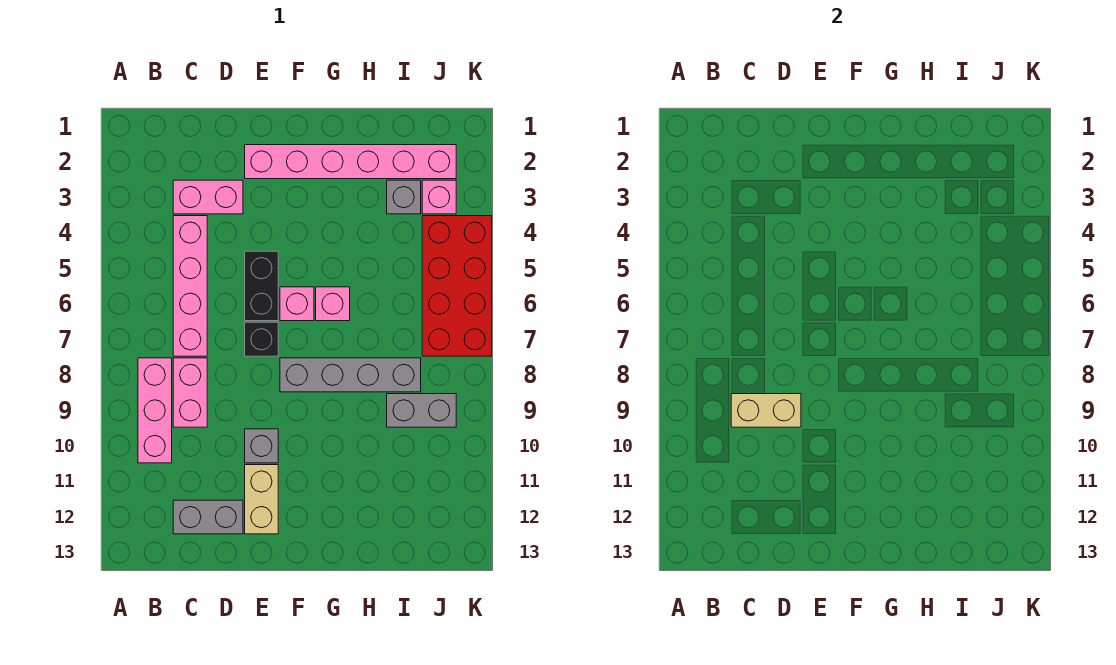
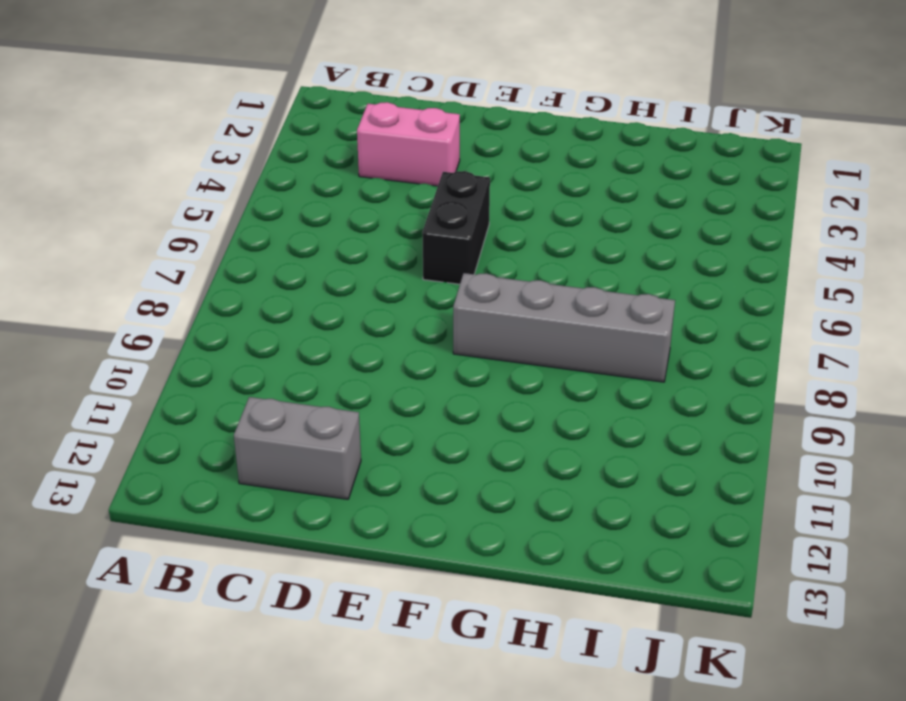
none -> pink 1x3 brick [138,358,172,463]
none -> pink 1x4 brick [173,216,207,356]
none -> pink 1x2 brick [173,358,207,427]

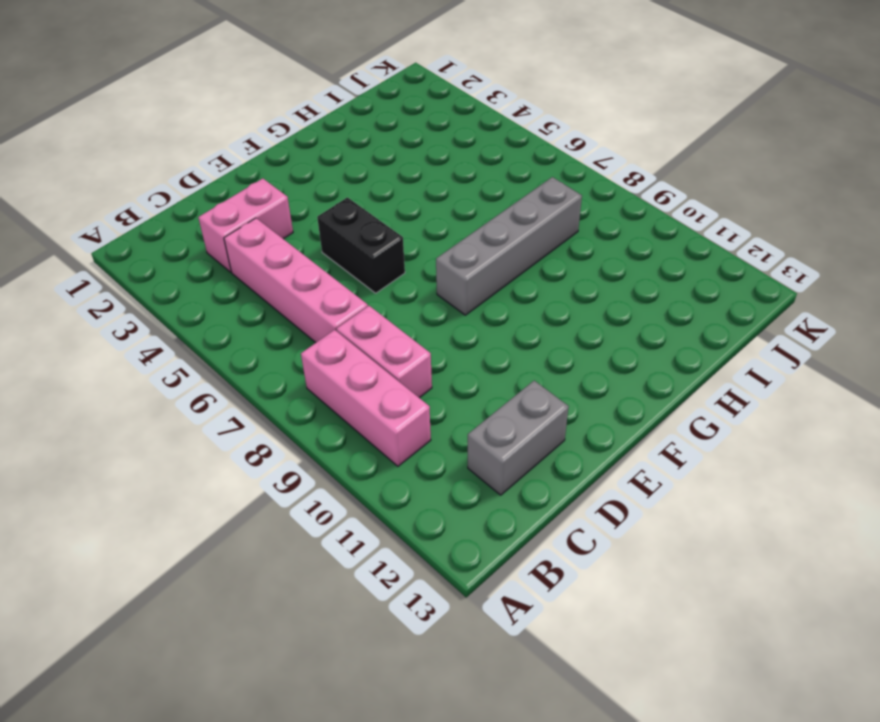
none -> pink 1x6 brick [245,145,456,179]
none -> black 1x1 brick [245,322,278,356]
none -> grey 1x1 brick [245,429,278,463]

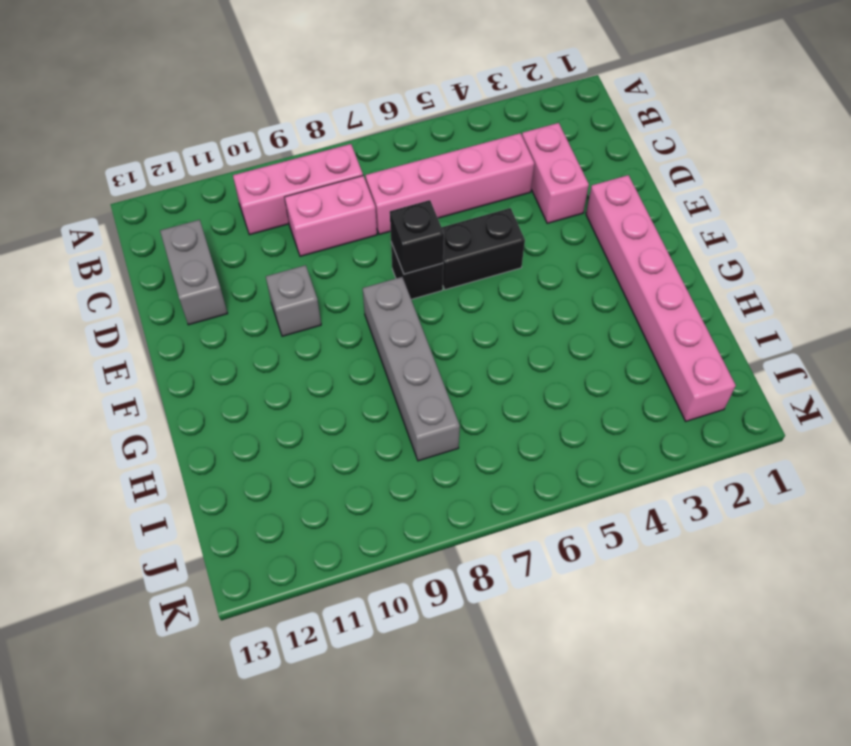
black 1x1 brick [390,200,444,274] -> none
none -> tan 1x2 brick [245,465,278,534]
none -> pink 1x1 brick [280,287,314,321]
none -> pink 1x1 brick [316,287,350,321]

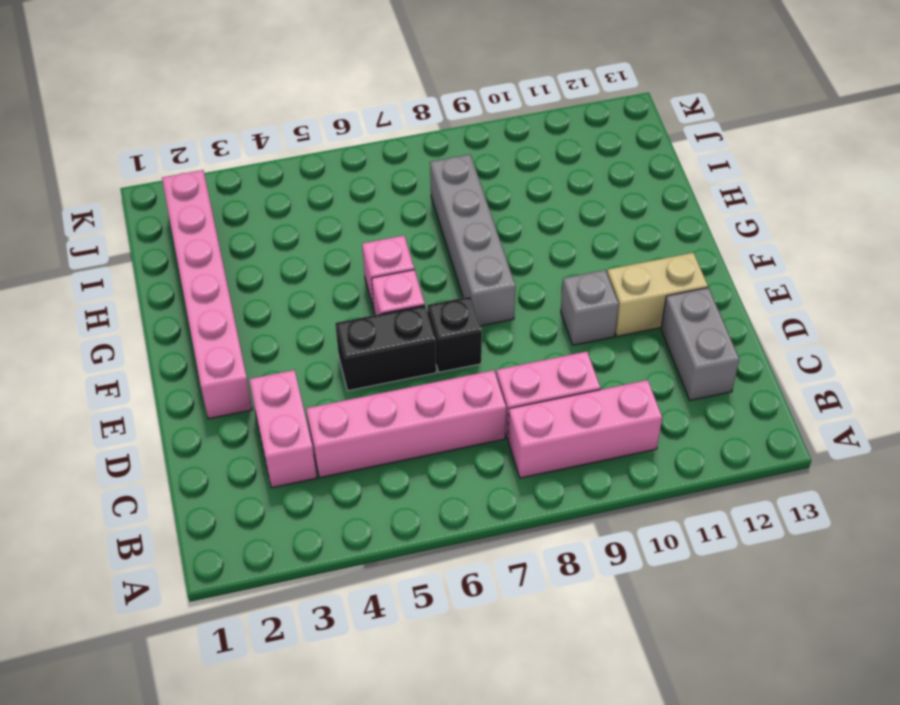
none -> grey 1x1 brick [387,180,421,214]
none -> grey 1x2 brick [387,394,456,427]
none -> pink 1x1 brick [422,180,456,214]

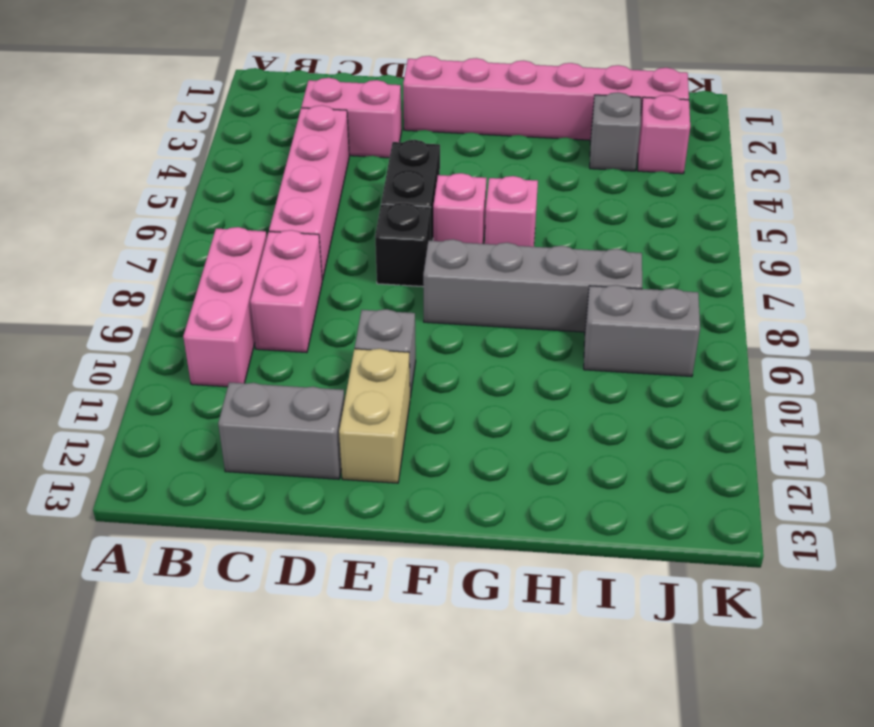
none -> red 2x4 brick [422,216,492,356]
none -> tan 1x2 brick [731,394,801,427]

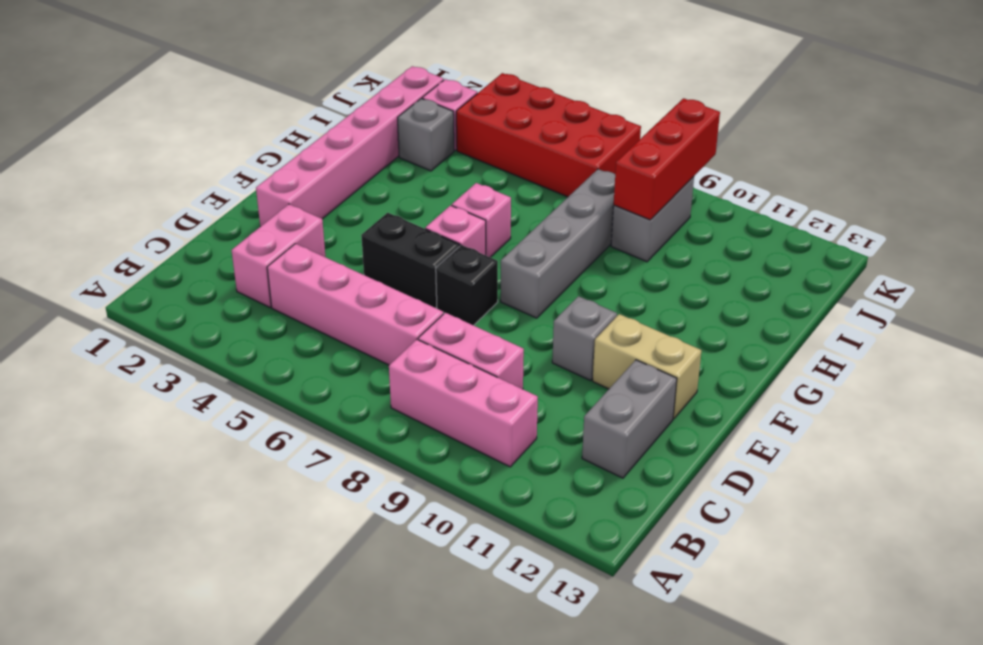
red 1x3 brick [614,98,720,220] -> none
none -> tan 1x2 brick [731,394,801,427]

